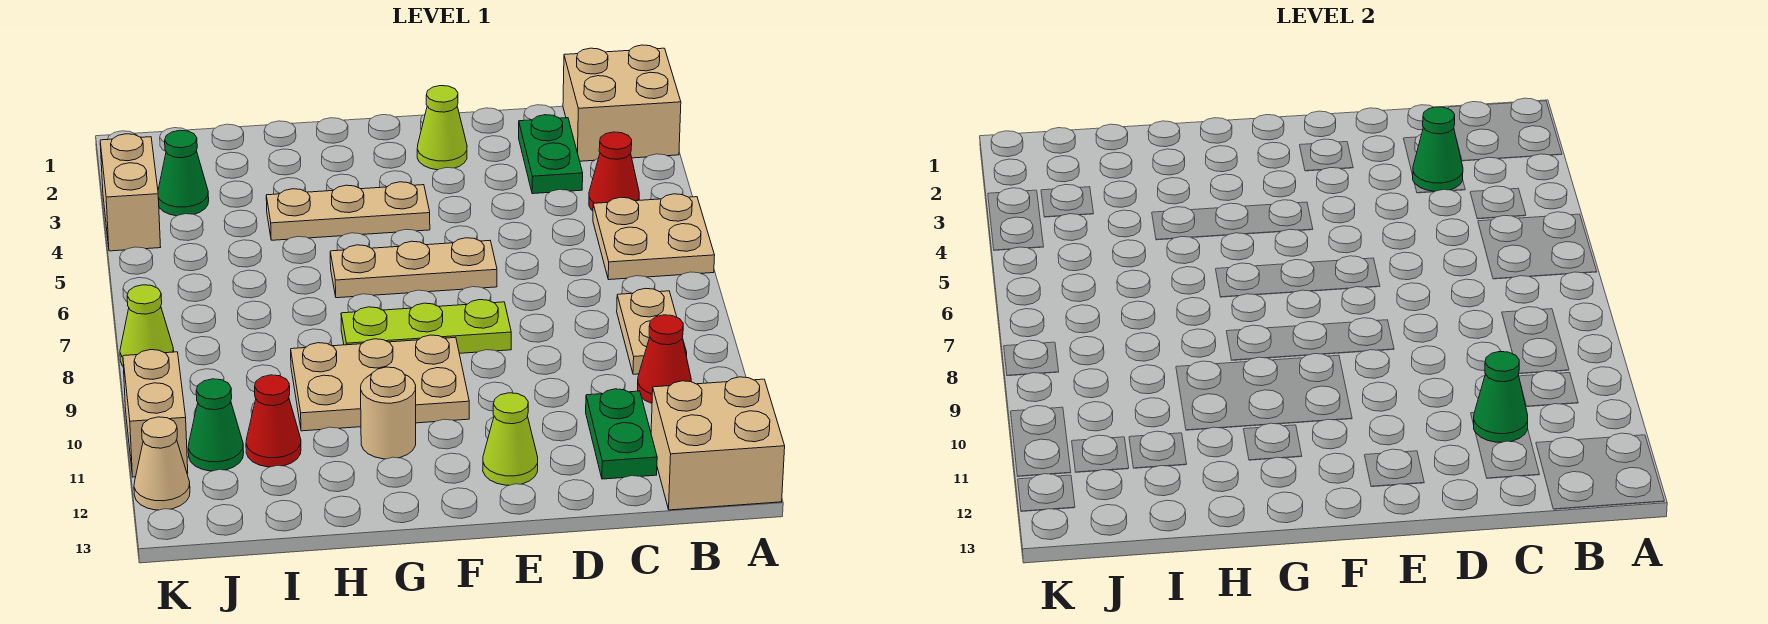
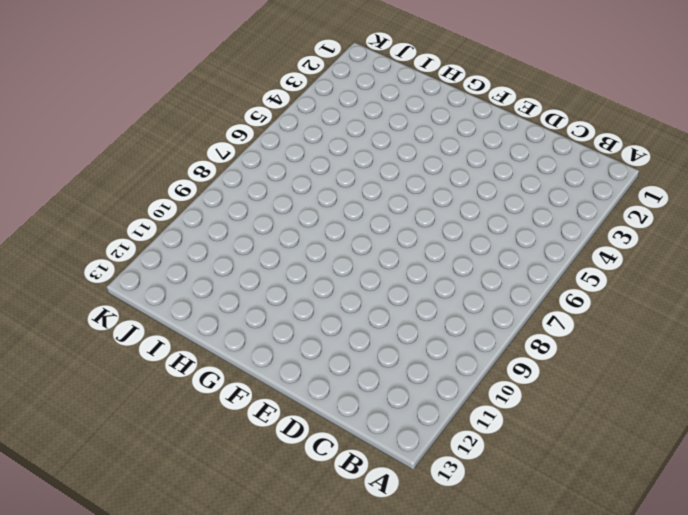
none -> tan 2x2 brick [563,45,681,161]
none -> tan 2x2 plate [593,194,715,280]
none -> tan 2x2 brick [651,377,785,510]

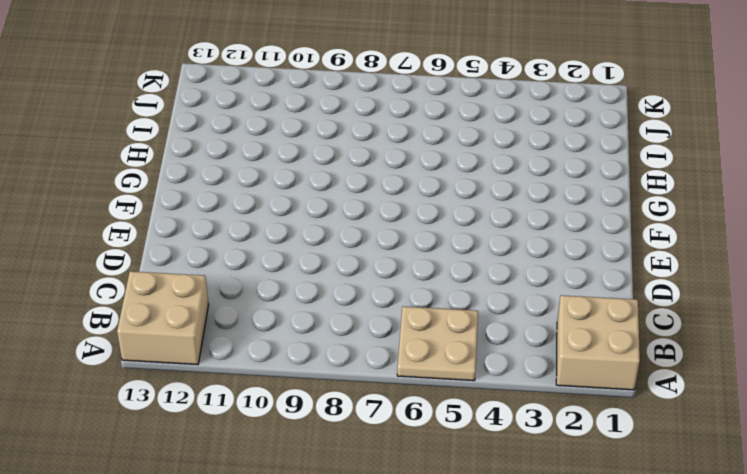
none -> red 1x1 cone [589,132,639,211]
none -> tan 1x2 plate [617,288,687,374]
none -> red 1x1 cone [638,315,691,403]

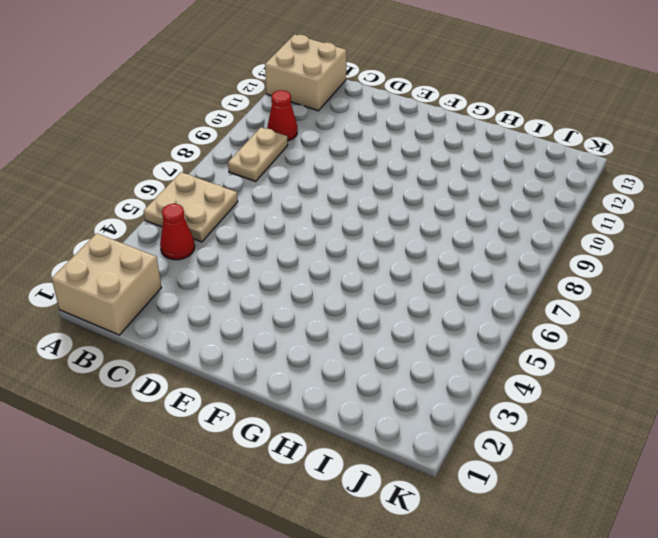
none -> green 1x2 plate [519,115,583,194]
none -> green 1x2 plate [586,389,657,479]
none -> lime 1x1 cone [417,86,467,170]

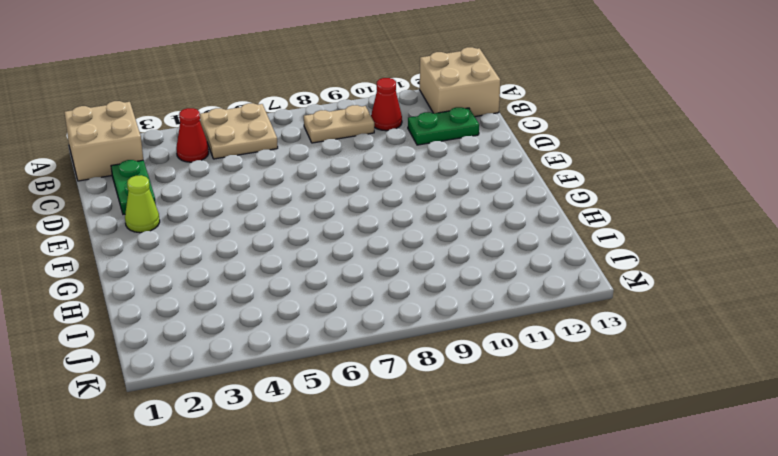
green 1x2 plate [111,160,156,214] -> green 1x2 plate turned to [519,115,583,194]
none -> tan 1x3 plate [330,238,497,298]
none -> lime 1x3 plate [341,300,511,353]
none -> lime 1x1 cone [483,393,538,485]

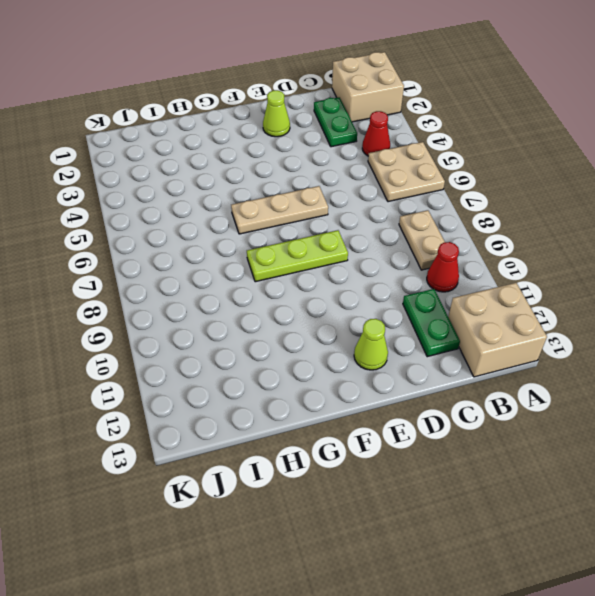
none -> tan 1x3 plate [266,182,430,240]
none -> tan 2x3 plate [291,335,469,431]
none -> tan 1x1 round brick [361,367,416,459]

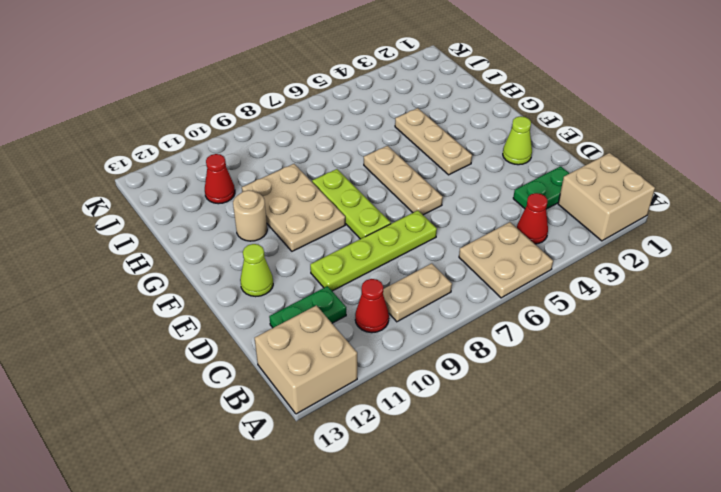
lime 1x4 plate [310,211,437,291] -> none
none -> green 1x1 cone [158,130,209,216]
none -> green 1x1 cone [188,379,244,471]
none -> tan 1x2 brick [100,134,161,251]

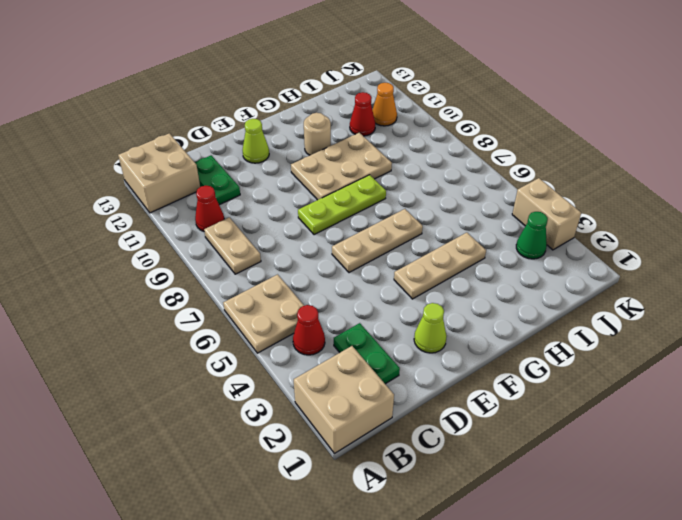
orange 1x1 cone [372,83,397,126] -> green 1x1 cone [188,379,244,471]
none -> lime 1x1 cone [120,285,174,366]
none -> tan 1x2 brick [123,350,188,477]
none -> tan 1x1 cone [134,417,190,510]

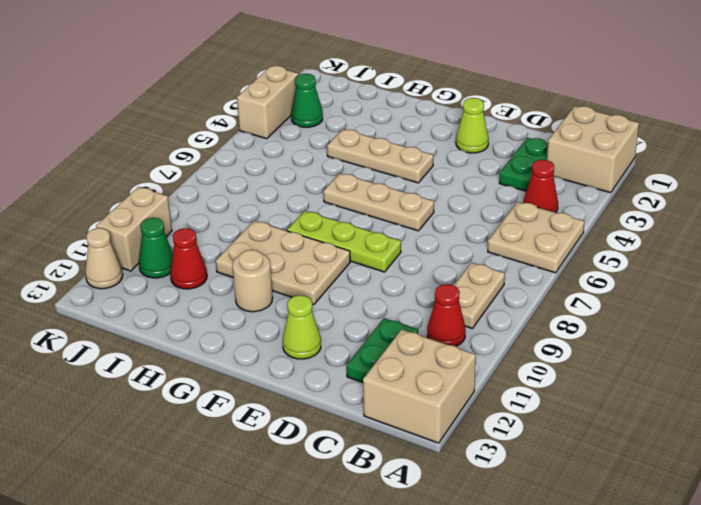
none -> lime 1x1 cone [120,285,174,366]
none -> green 1x1 cone [1413,107,1463,191]
none -> green 1x1 cone [1473,352,1528,442]

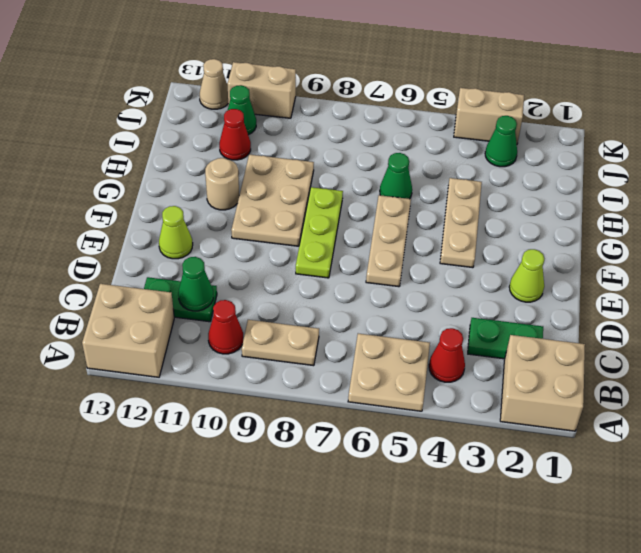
green 1x1 cone [380,153,412,199] -> green 1x1 cone moved to [1413,107,1463,191]
none -> lime 1x1 cone [120,285,174,366]

